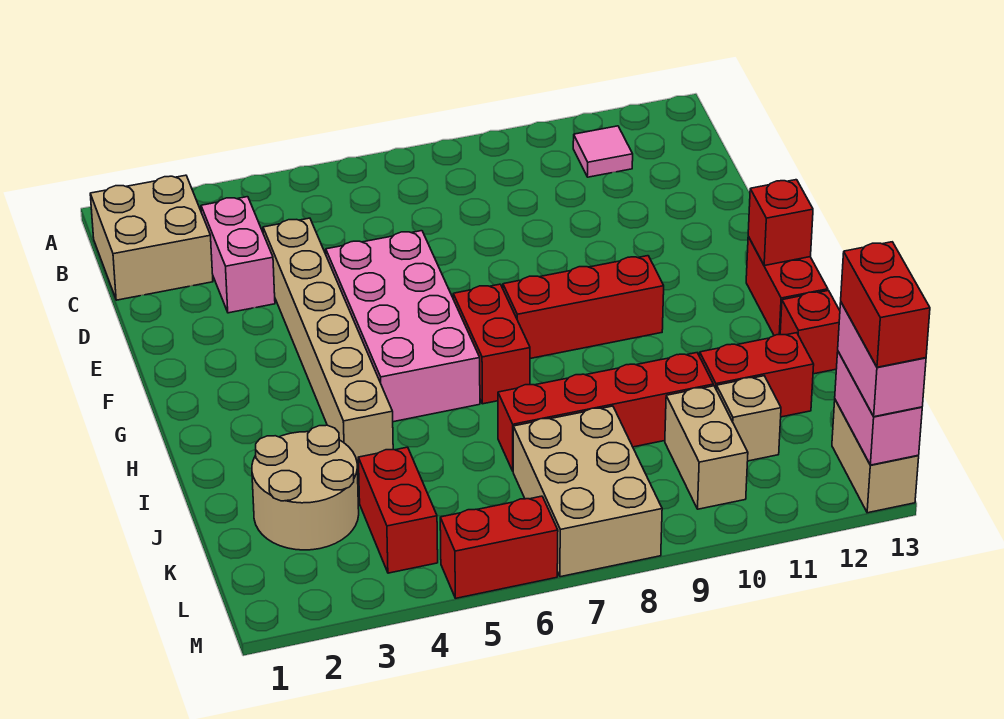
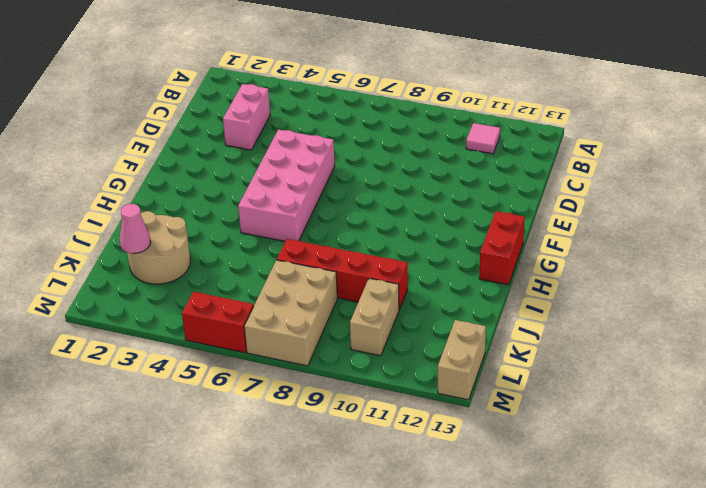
pink 1x1 cone [120,204,151,253] -> none
none -> tan 2x2 brick [90,175,213,300]
none -> tan 1x6 brick [263,218,393,466]
none -> red 1x2 brick [453,284,530,404]

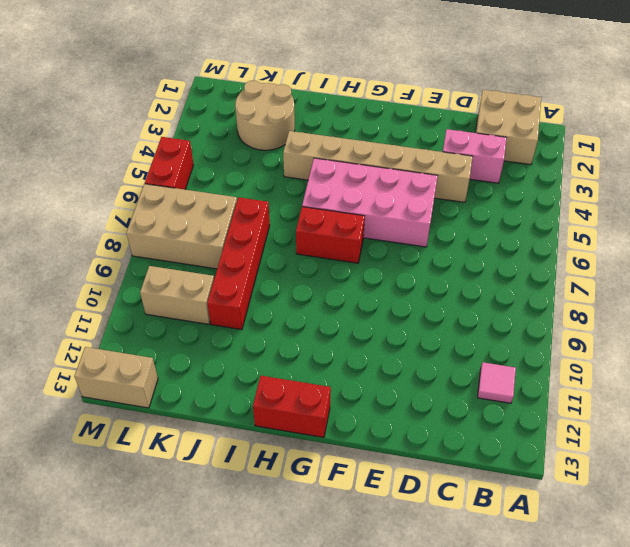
none -> red 1x3 brick [503,256,664,359]
none -> red 1x1 brick [780,291,840,374]
none -> red 1x2 brick [700,333,814,417]

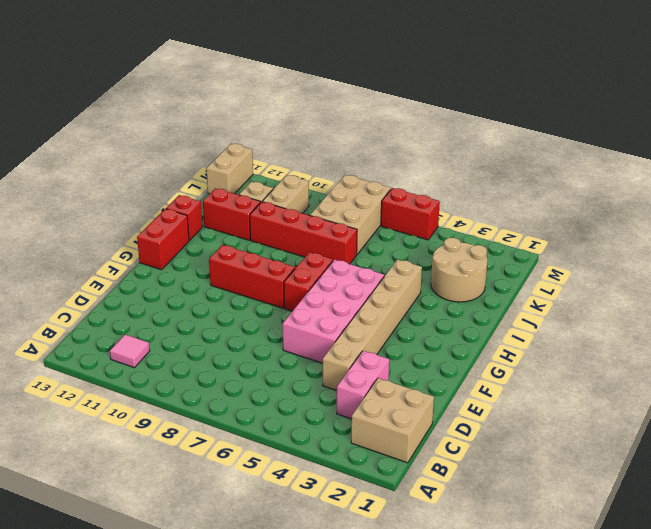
none -> red 1x2 brick [358,447,438,573]
none -> red 1x1 brick [748,180,813,266]
none -> pink 1x2 brick [835,352,922,465]

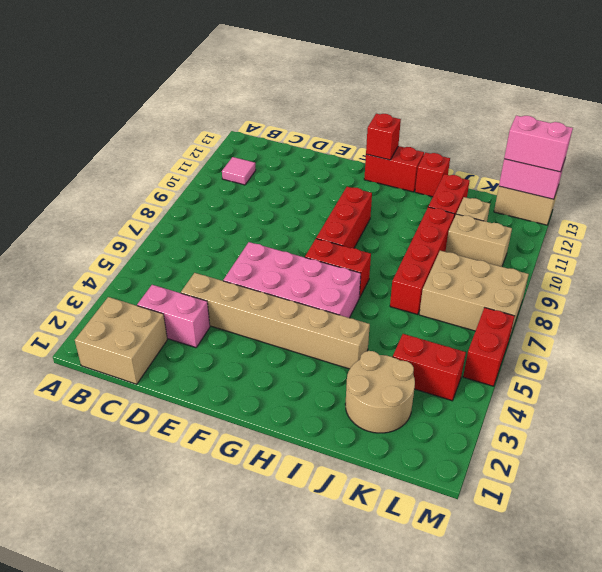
none -> red 1x2 brick [841,242,930,367]

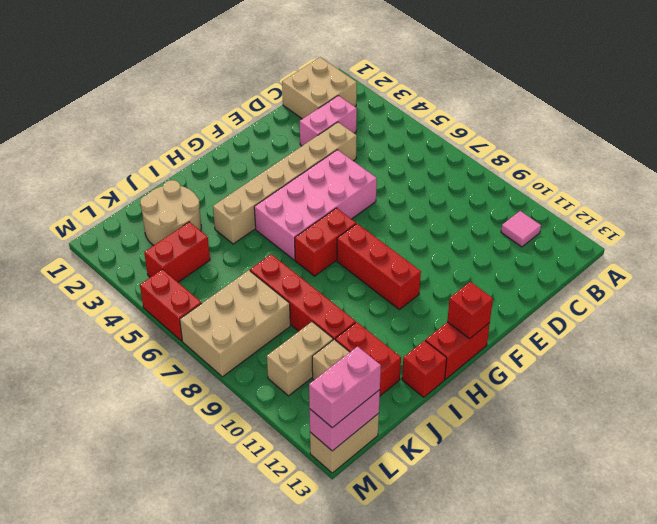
none -> red 1x2 brick [841,242,930,367]

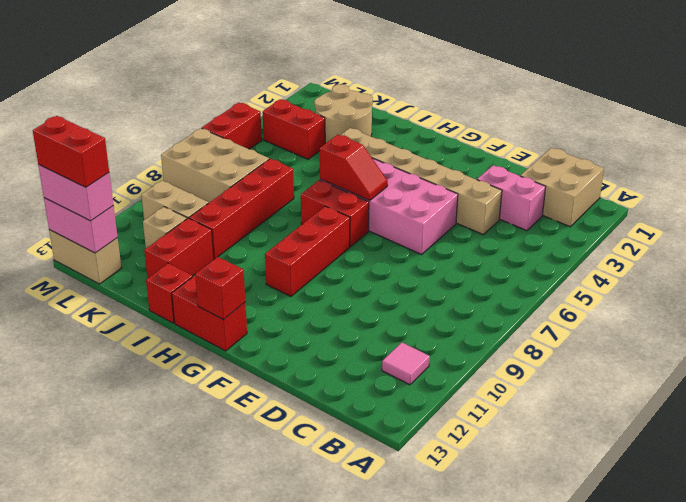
red 1x2 slope [320,135,388,201] -> none

